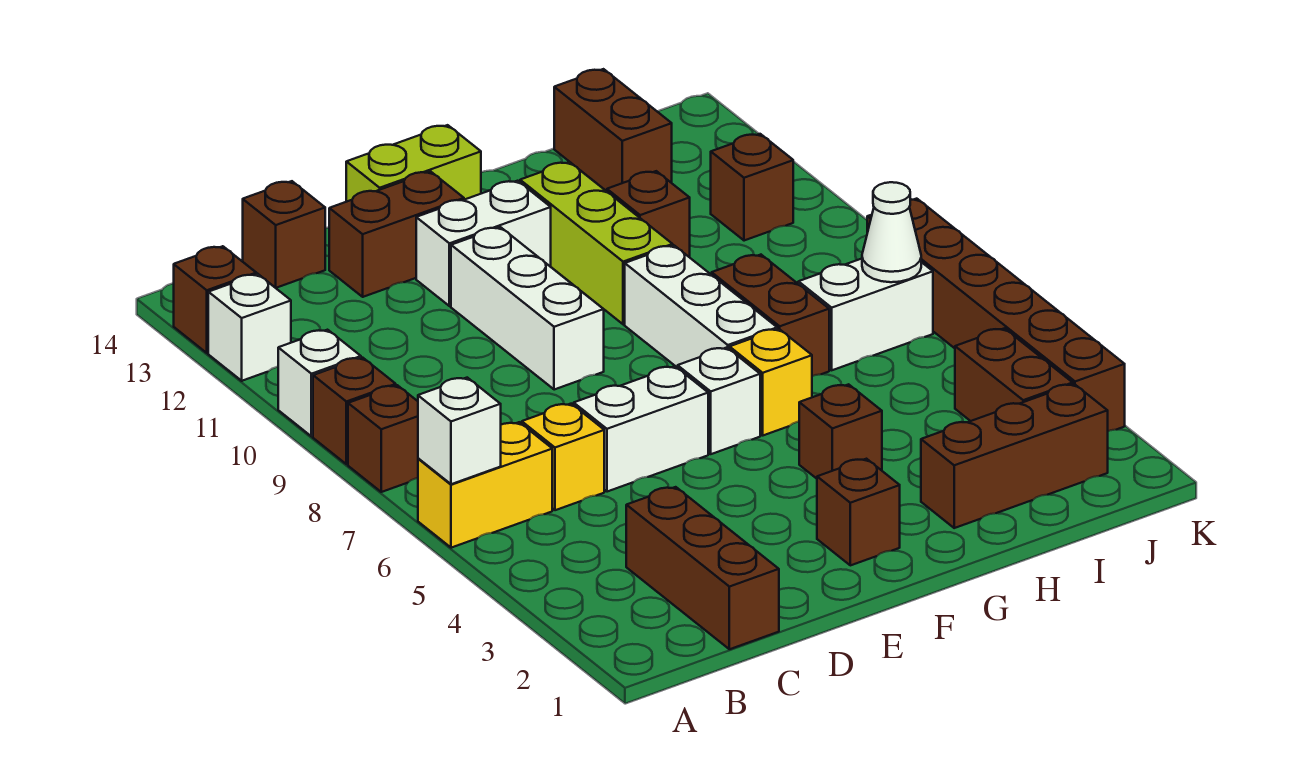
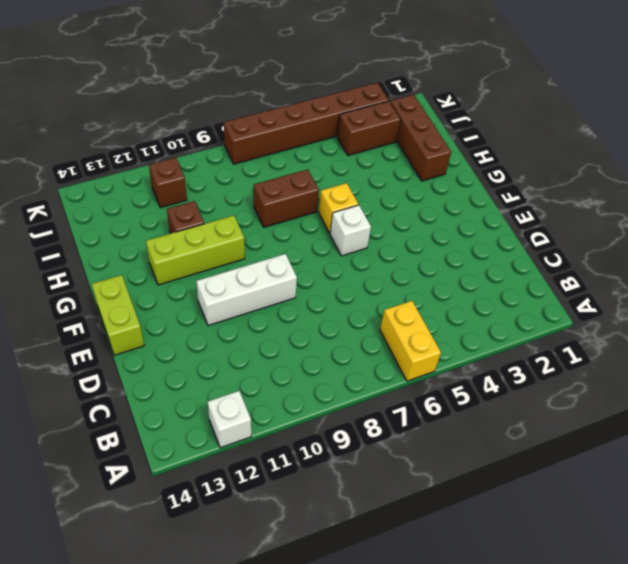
none -> brown 1x1 brick [348,385,418,492]
none -> brown 1x1 brick [313,358,396,464]
none -> white 1x1 brick [278,330,361,436]
none -> brown 1x1 brick [174,246,256,353]

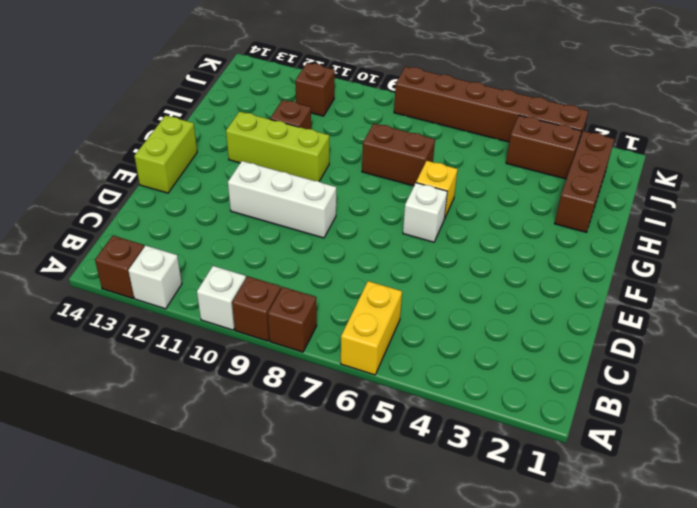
none -> brown 1x3 brick [626,487,779,649]
none -> yellow 1x1 brick [522,404,604,510]
none -> brown 1x1 brick [243,181,325,288]
none -> white 1x2 brick [574,366,708,492]

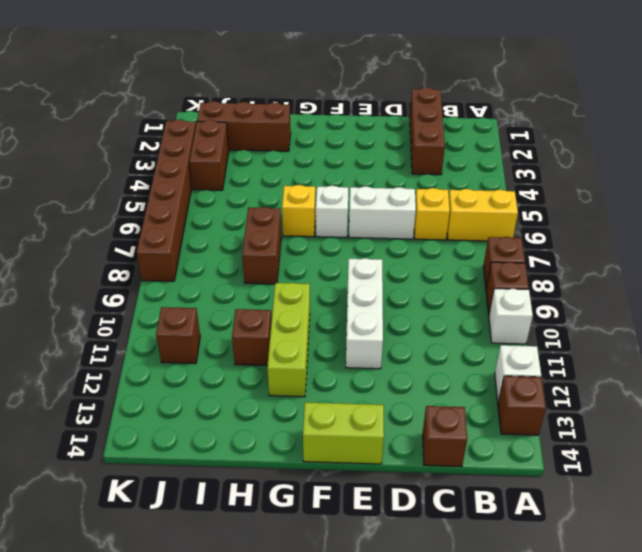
none -> brown 1x2 brick [329,172,464,297]
none -> white 1x2 brick [416,181,551,306]
none -> brown 1x1 brick [817,459,900,565]
none -> brown 1x1 brick [799,384,882,479]

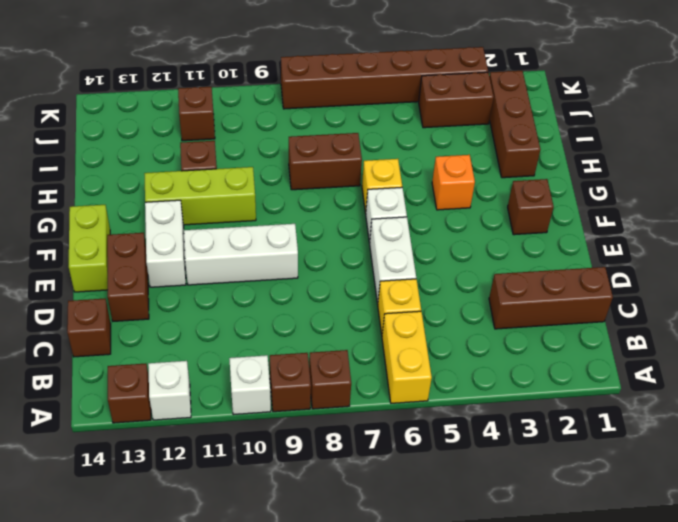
orange 1x1 brick [432,155,475,210] -> brown 1x1 brick [799,384,882,479]
none -> white 1x3 brick [625,246,777,368]
none -> white 1x2 brick [798,259,933,370]
none -> brown 1x2 brick [554,69,672,191]
none -> white 1x1 brick [418,378,501,484]

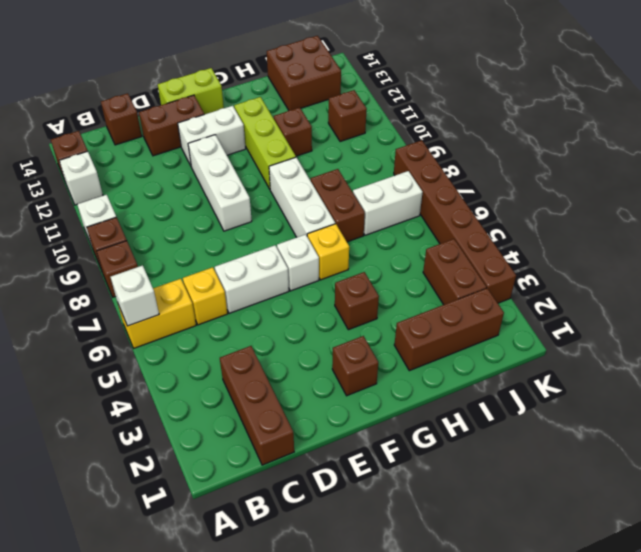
brown 2x2 brick [267,36,341,110] -> brown 1x2 brick [554,69,672,191]
none -> white 1x1 cone [862,182,921,282]

